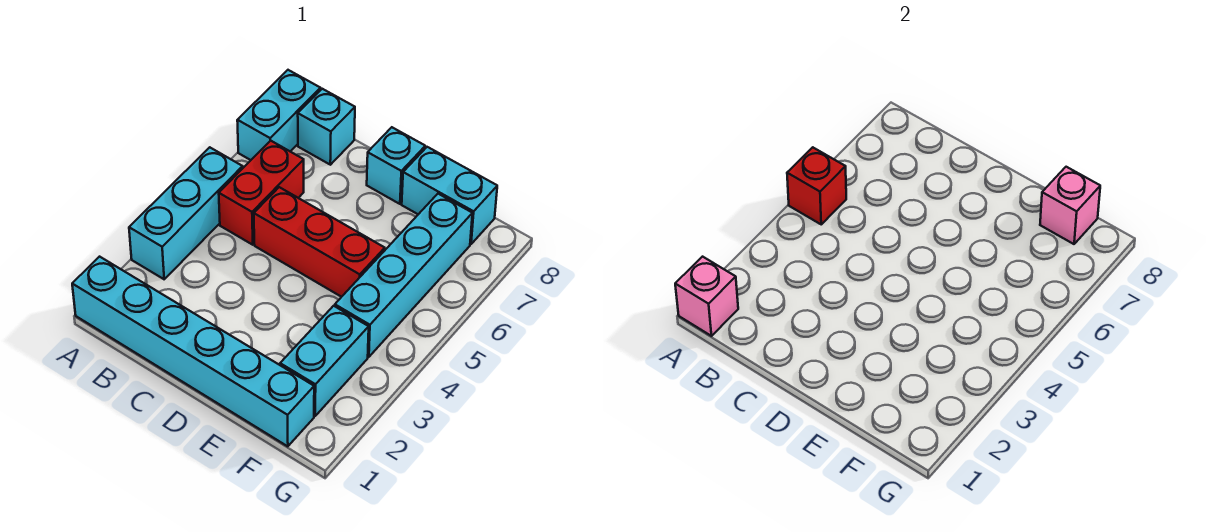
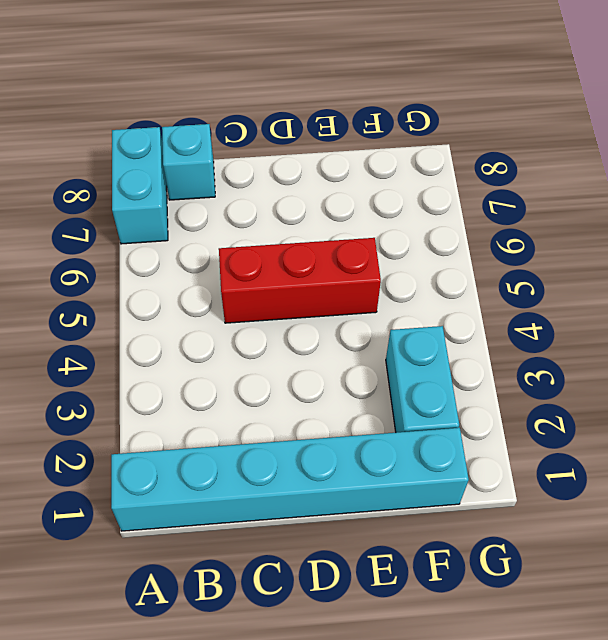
none -> cyan 1x3 brick [129,147,243,279]
none -> red 1x2 brick [219,141,304,245]
none -> cyan 1x1 brick [367,127,425,204]

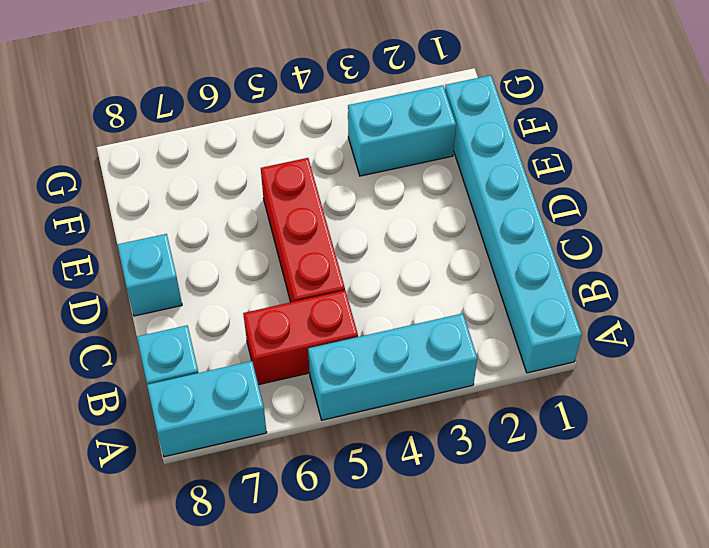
none -> cyan 1x2 brick [402,147,497,244]
none -> cyan 1x4 brick [335,194,472,357]
none -> pink 1x1 brick [675,257,738,336]

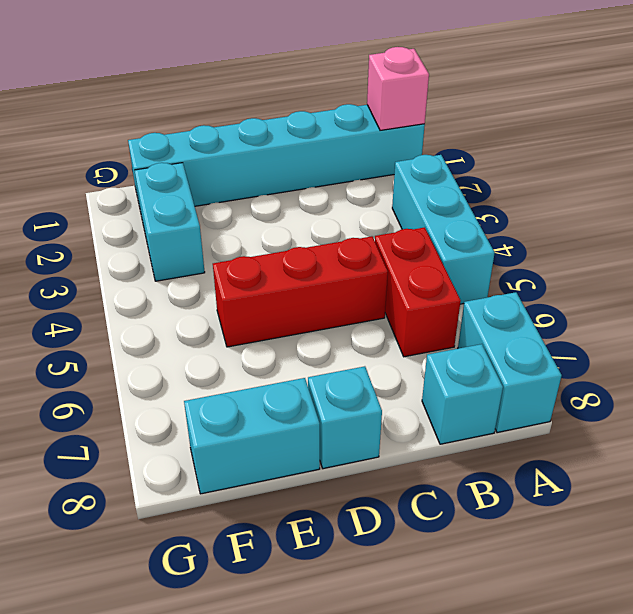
none -> cyan 1x4 brick [335,194,472,357]
none -> red 1x1 brick [787,147,846,224]
none -> pink 1x1 brick [1040,167,1100,244]

